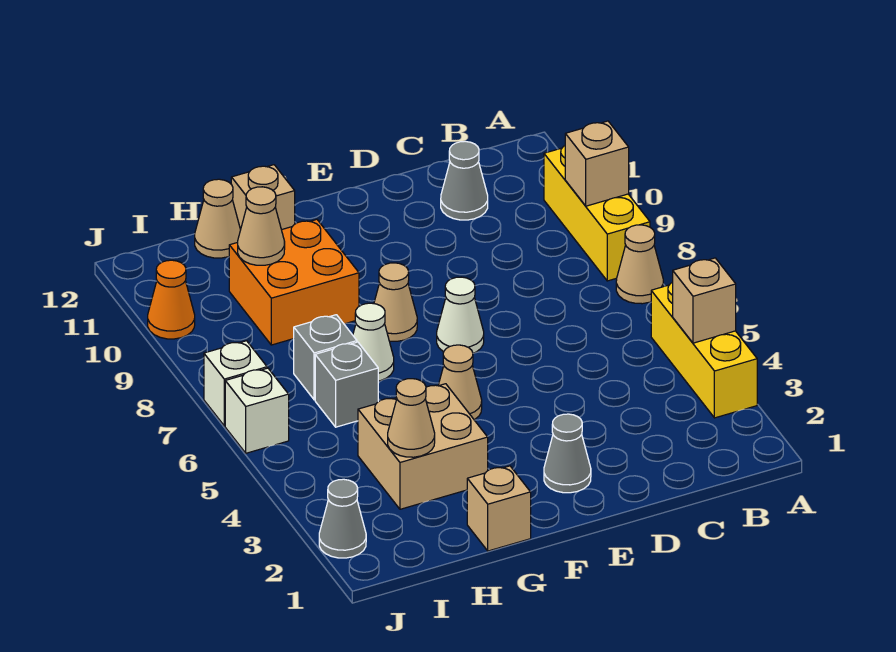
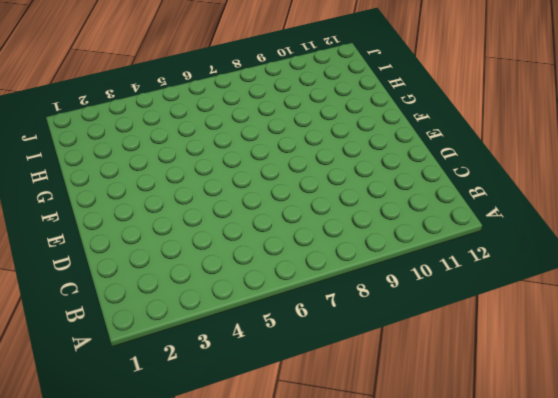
none -> yellow 1x3 brick [651,282,757,418]
none -> tan 1x1 cone [616,225,663,304]
none -> yellow 1x3 brick [544,146,650,281]

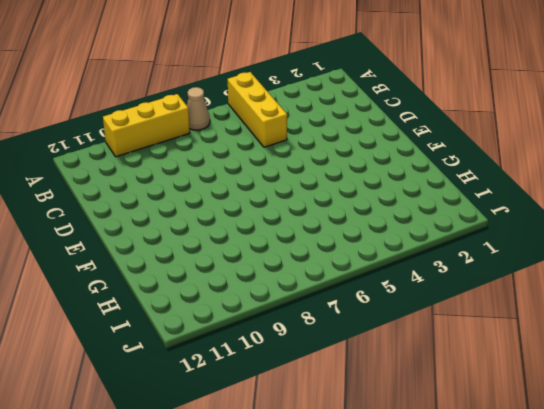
yellow 1x3 brick [228,72,287,147] -> yellow 1x3 brick turned to [651,282,757,418]
none -> grey 1x1 cone [441,141,488,220]
none -> grey 1x1 cone [544,414,591,493]
none -> white 1x1 cone [437,277,484,353]

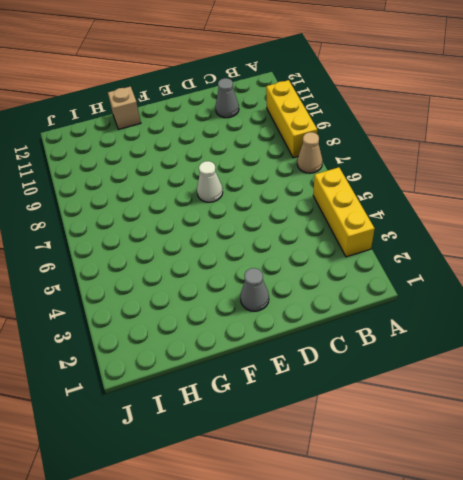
none -> tan 1x1 cone [438,345,482,420]
none -> tan 1x1 cone [374,263,417,341]
none -> tan 1x1 brick [467,466,531,551]

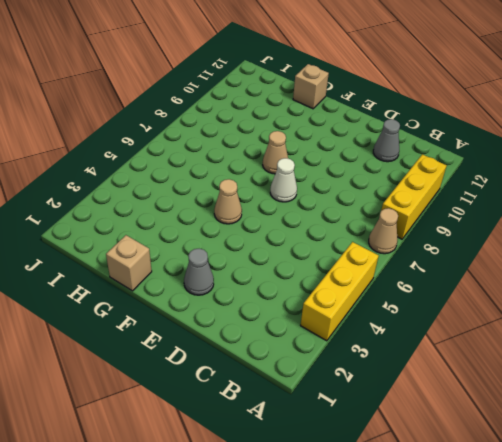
none -> tan 2x2 brick [358,384,488,509]
none -> white 1x1 cone [353,303,394,381]
none -> orange 2x2 brick [229,219,359,345]

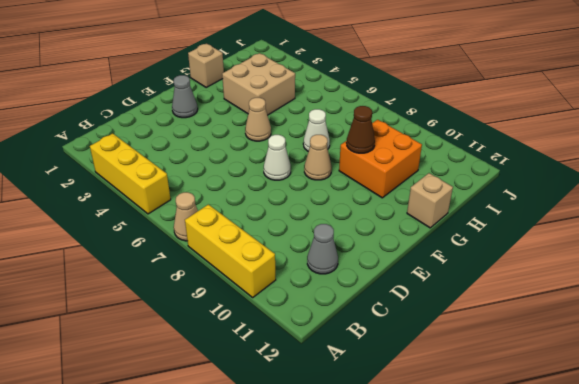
brown 1x1 cone [347,106,375,153] -> none
none -> grey 1x1 brick [315,342,378,427]
none -> grey 1x1 brick [294,315,357,400]
none -> tan 1x1 cone [195,179,241,258]

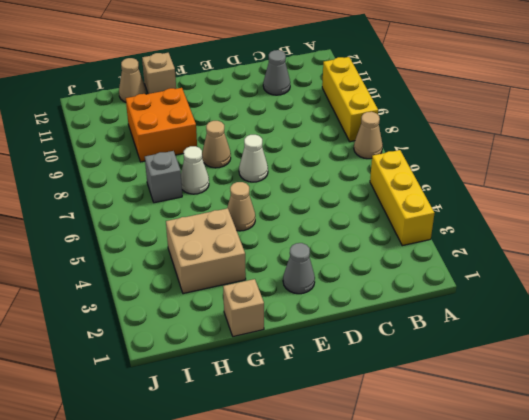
none -> grey 1x1 brick [315,342,378,427]
none -> grey 1x1 cone [319,479,366,558]
none -> white 1x1 brick [225,368,289,453]

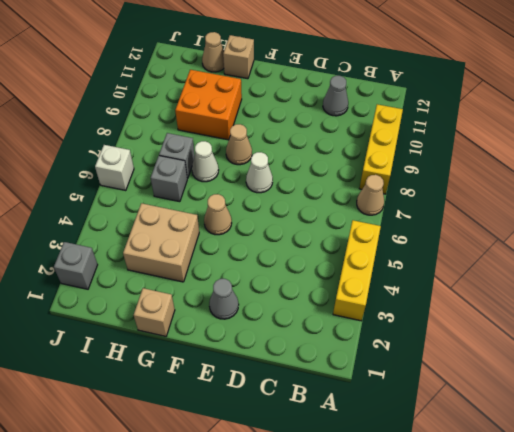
grey 1x1 brick [54,242,98,289] -> grey 1x1 cone [319,479,366,558]
none -> white 1x1 brick [204,341,267,426]
none -> orange 1x1 cone [148,260,195,339]
none -> tan 1x1 brick [673,258,736,343]

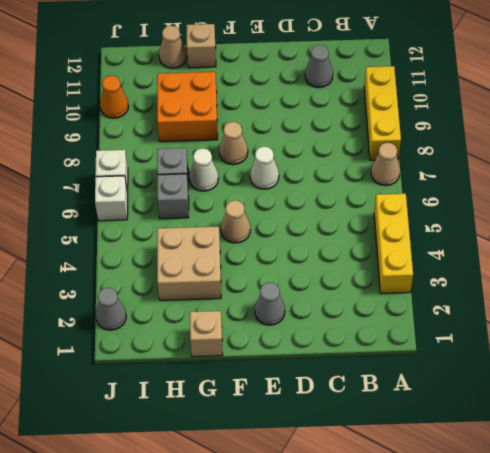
none -> tan 1x1 brick [673,258,736,343]
none -> tan 1x1 brick [565,121,629,206]
none -> tan 1x1 cone [388,379,435,457]

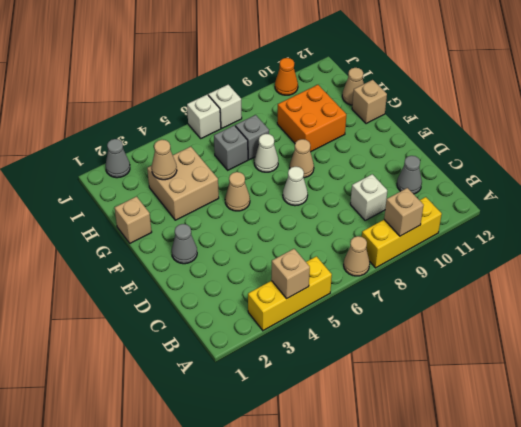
white 1x1 brick [350,174,387,221] -> none
none -> tan 1x1 cone [238,187,285,265]

